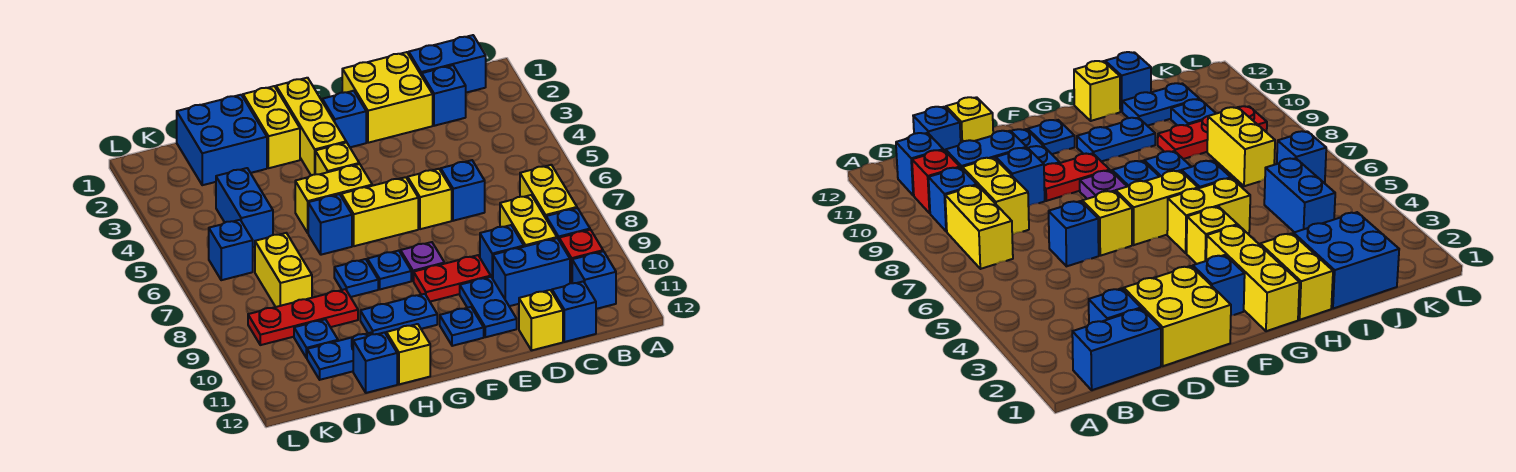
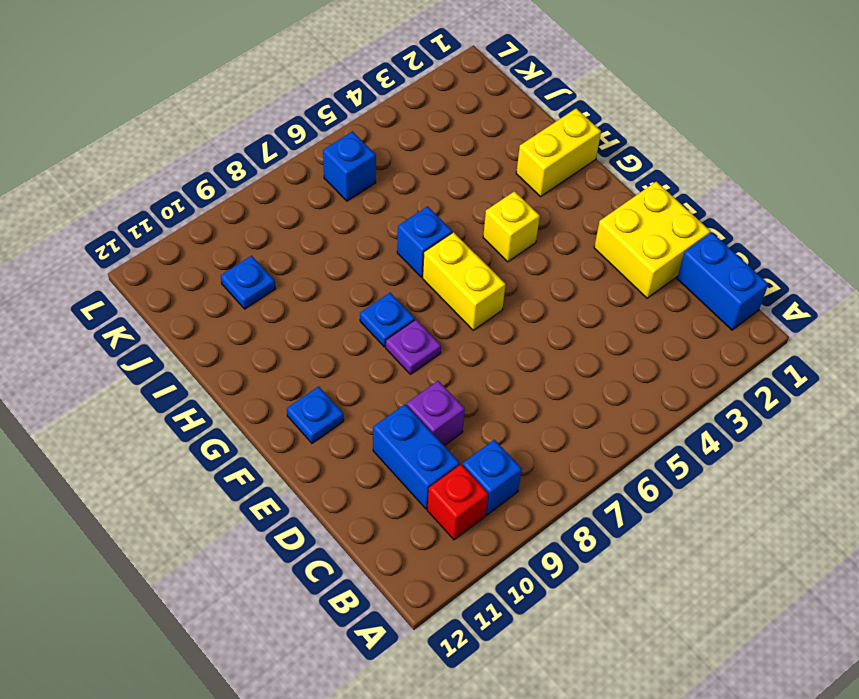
purple 1x1 brick [407,381,465,446] -> blue 1x1 brick [480,225,524,279]
none -> yellow 1x2 brick [520,165,577,218]
none -> blue 1x1 brick [572,251,616,309]
none -> blue 1x1 brick [422,65,466,126]
none -> yellow 1x2 brick [500,195,557,247]

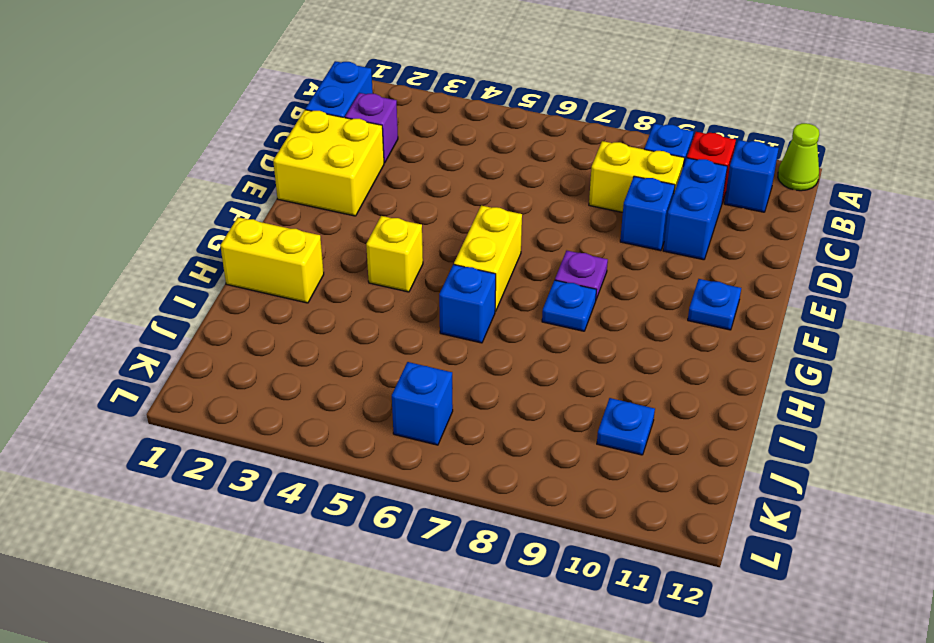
lime 1x1 cone [778,123,819,191] -> none
purple 1x1 brick [345,93,398,163] -> blue 1x1 brick [422,65,466,126]
none -> yellow 1x2 brick [520,165,577,218]
none -> blue 1x1 brick [552,281,596,342]
none -> blue 1x1 brick [441,160,485,221]
none -> yellow 1x1 brick [519,290,563,350]

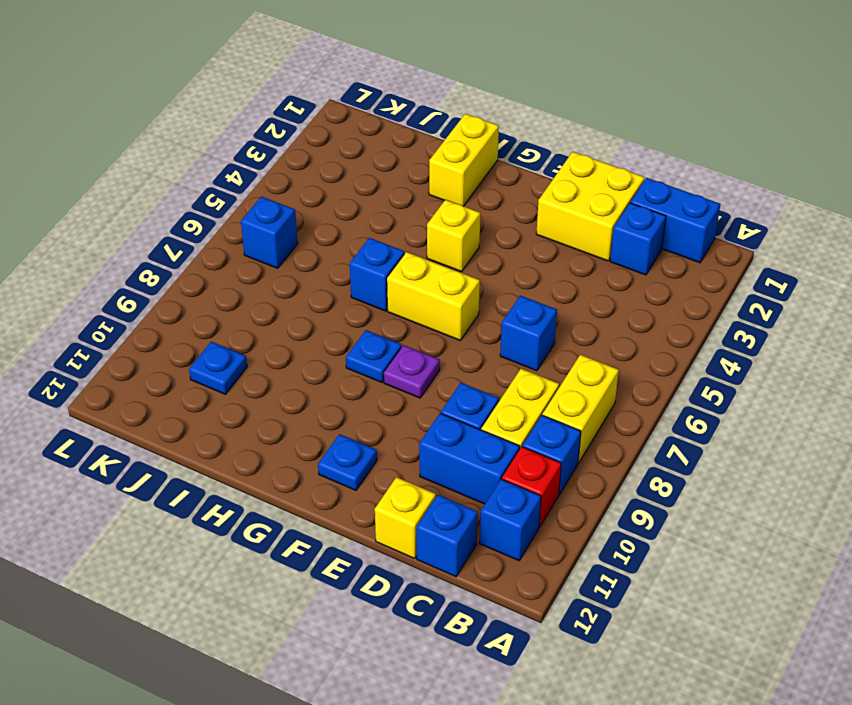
none -> yellow 1x1 brick [408,169,452,229]
none -> red 1x2 plate [414,255,491,302]
none -> blue 1x2 plate [460,277,517,337]
none -> blue 1x1 brick [322,91,366,147]

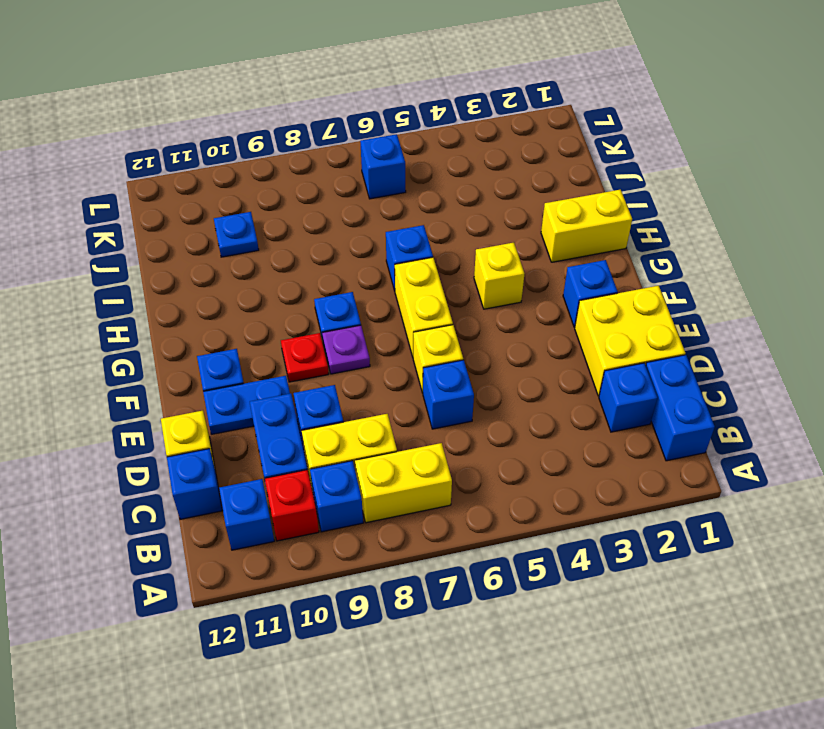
red 1x1 plate [281,333,329,382] -> red 1x2 plate [414,255,491,302]
none -> yellow 1x3 brick [276,78,346,175]
none -> yellow 1x2 brick [295,164,372,233]
none -> blue 1x2 plate [360,294,437,334]
none -> blue 1x1 plate [334,259,378,297]

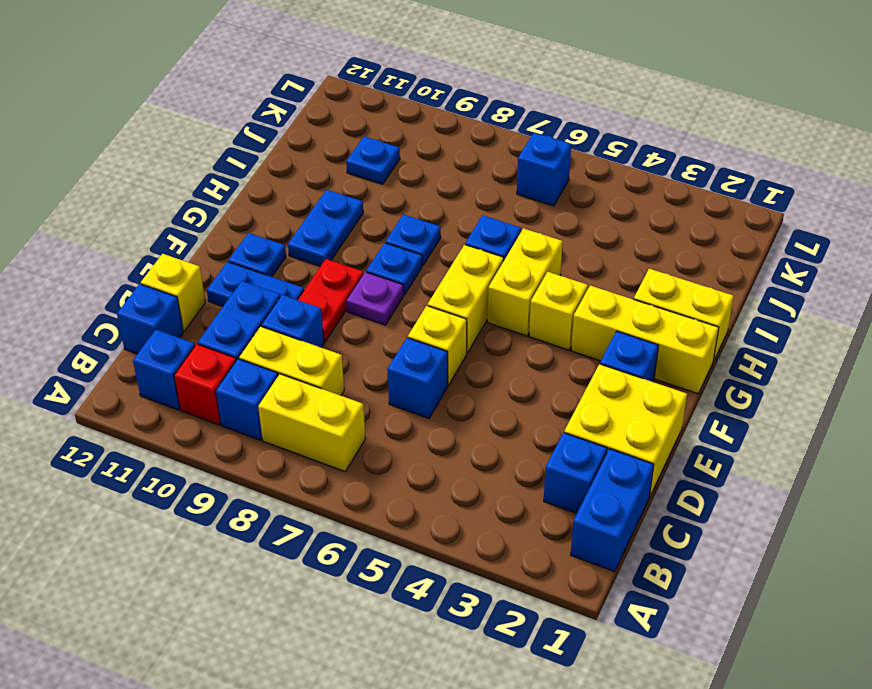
none -> yellow 1x1 brick [386,324,430,384]
none -> blue 2x2 brick [177,95,267,185]
none -> red 1x3 plate [248,289,358,345]
none -> blue 1x2 plate [307,332,373,380]

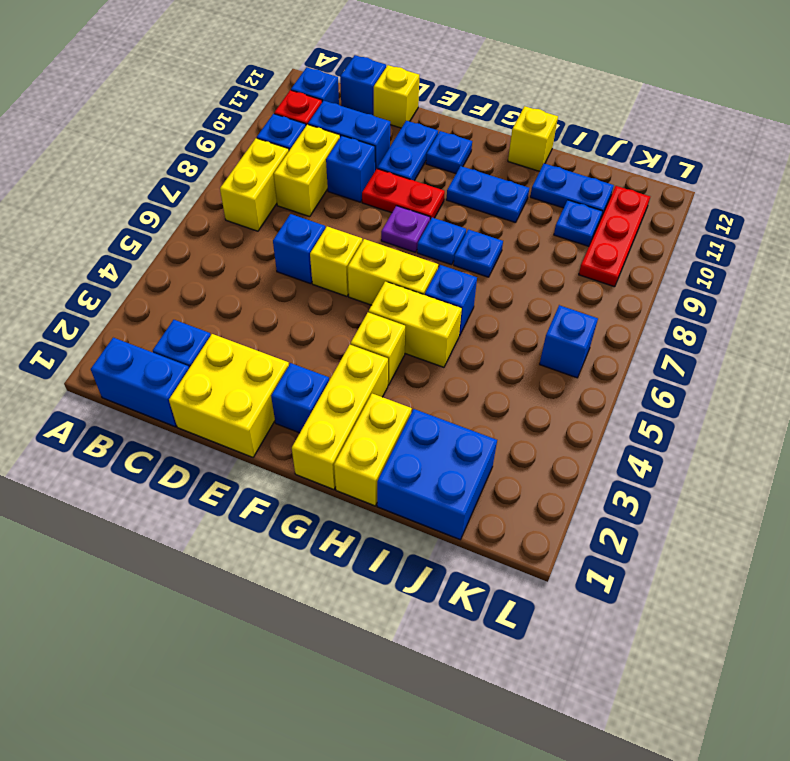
red 1x3 plate [579,186,650,287] -> red 1x3 plate turned to [248,289,358,345]
none -> blue 1x1 brick [353,332,397,393]
none -> blue 1x2 brick [216,168,273,247]
none -> yellow 1x2 brick [255,233,312,307]

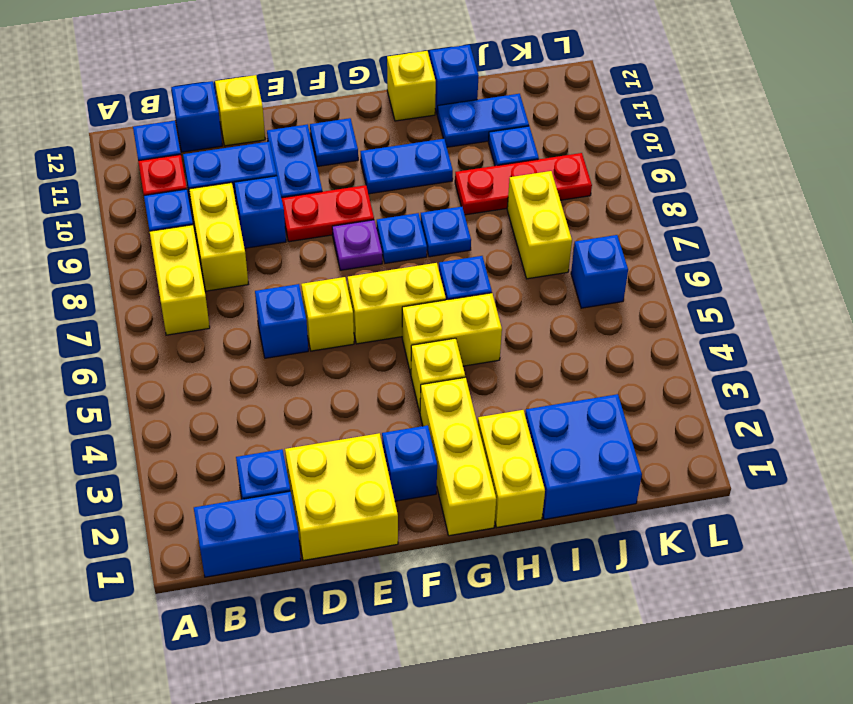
none -> blue 1x2 brick [216,168,273,247]

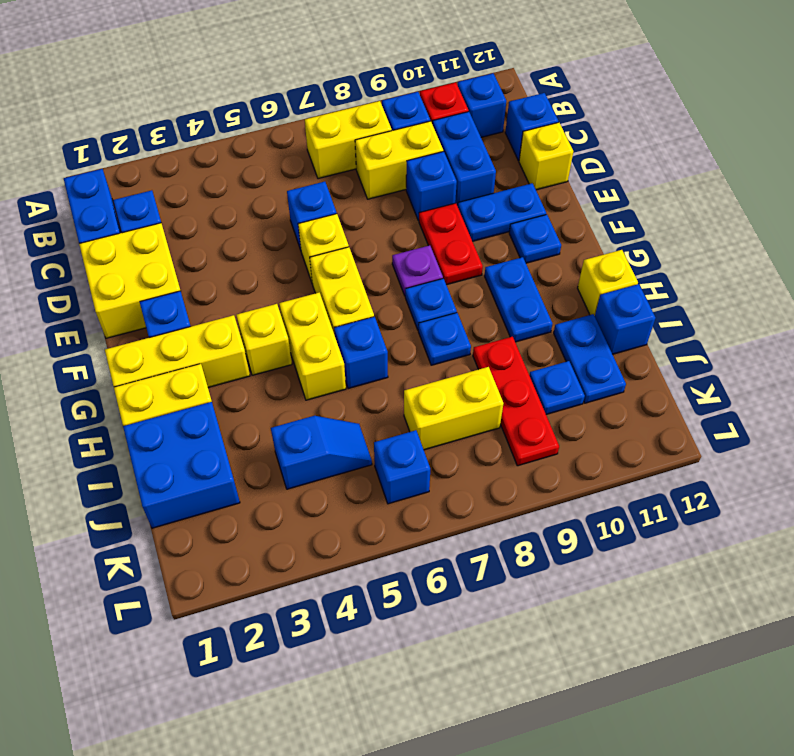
blue 1x2 slope [271,416,372,489] -> blue 1x2 brick [216,168,273,247]

